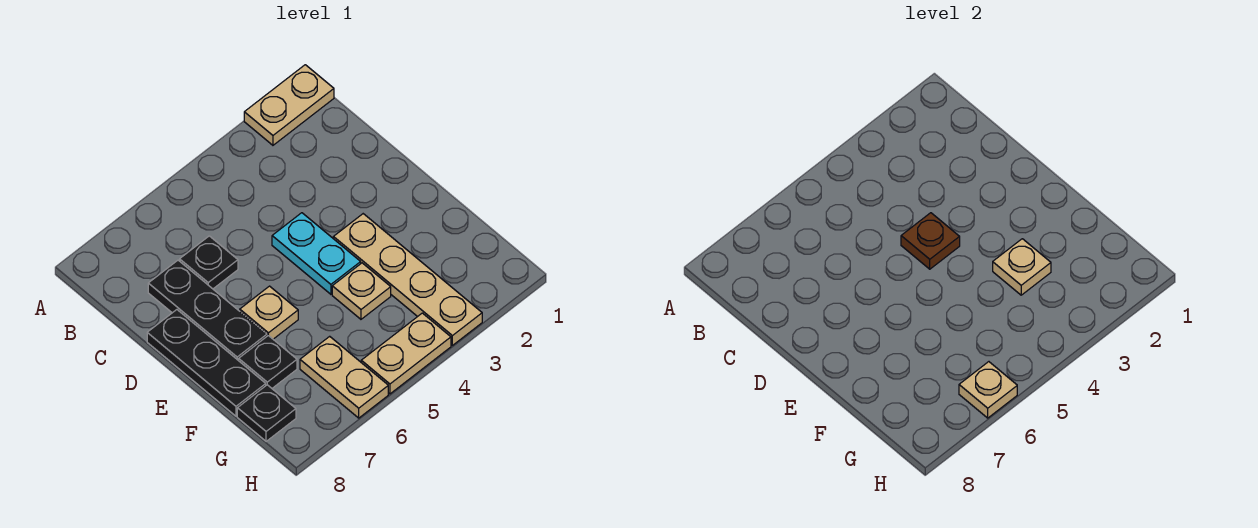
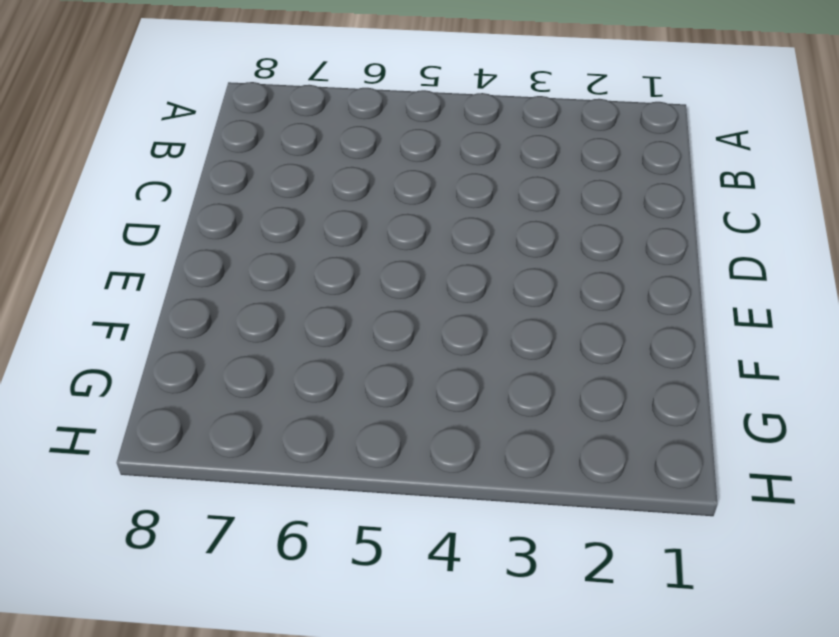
none -> tan 1x2 plate [244,65,334,145]
none -> black 1x1 plate [180,236,238,289]
none -> black 1x3 plate [148,260,267,361]

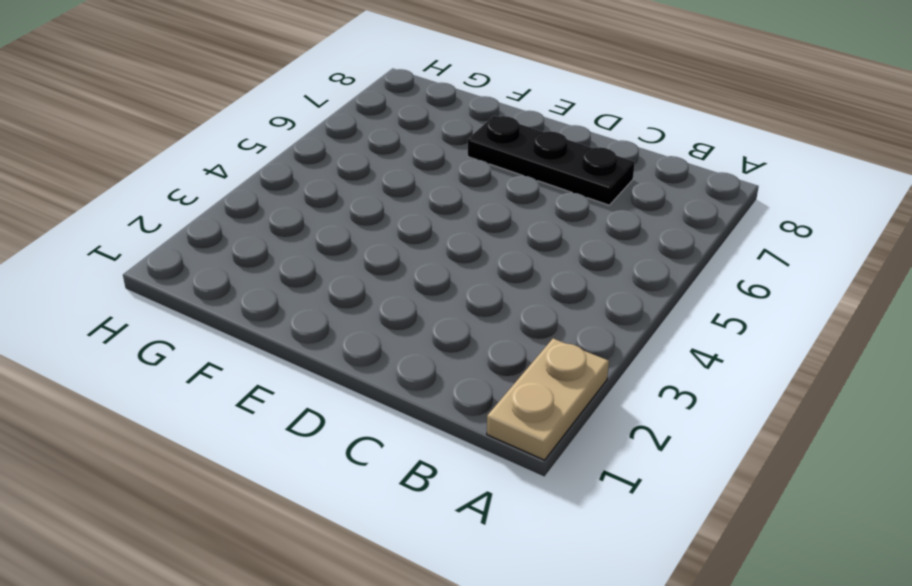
none -> black 1x1 plate [180,236,238,289]
none -> cyan 1x2 plate [272,213,361,294]
none -> black 1x3 plate [147,310,266,416]

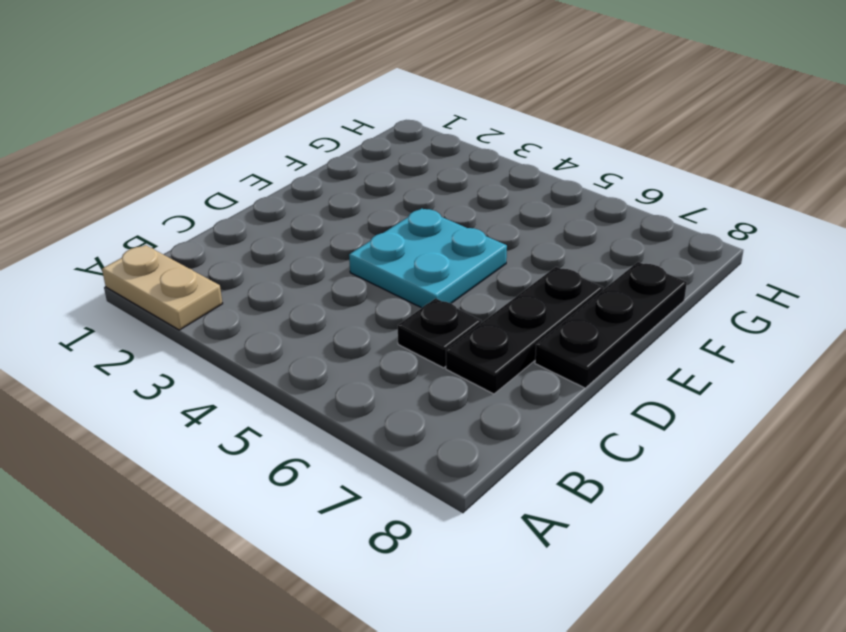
cyan 2x2 plate [349,209,507,308] -> cyan 1x2 plate [272,213,361,294]
none -> tan 1x4 plate [333,214,482,345]
none -> tan 1x1 plate [240,286,298,339]
none -> tan 1x1 plate [332,263,391,319]

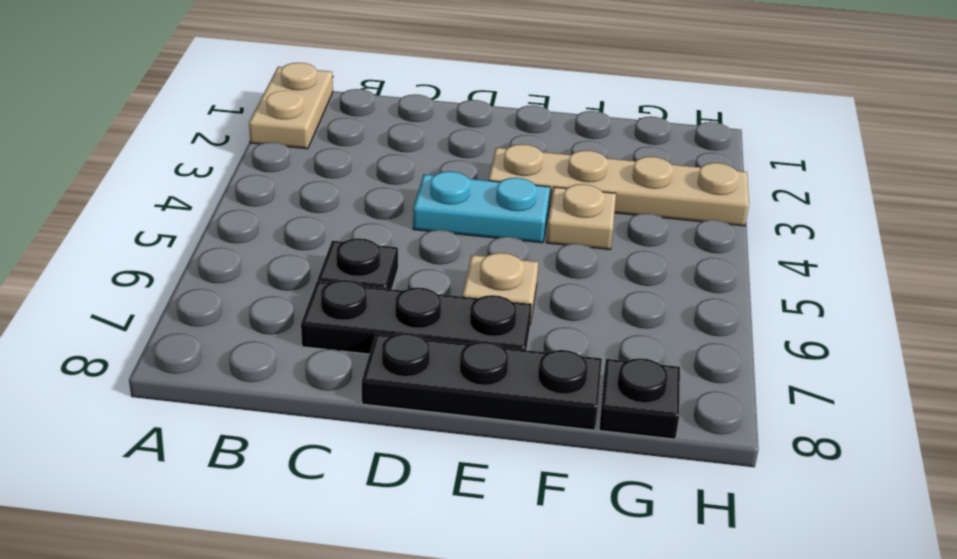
none -> black 1x1 plate [239,335,297,388]
none -> tan 1x2 plate [300,336,388,418]
none -> tan 1x2 plate [361,313,451,394]

